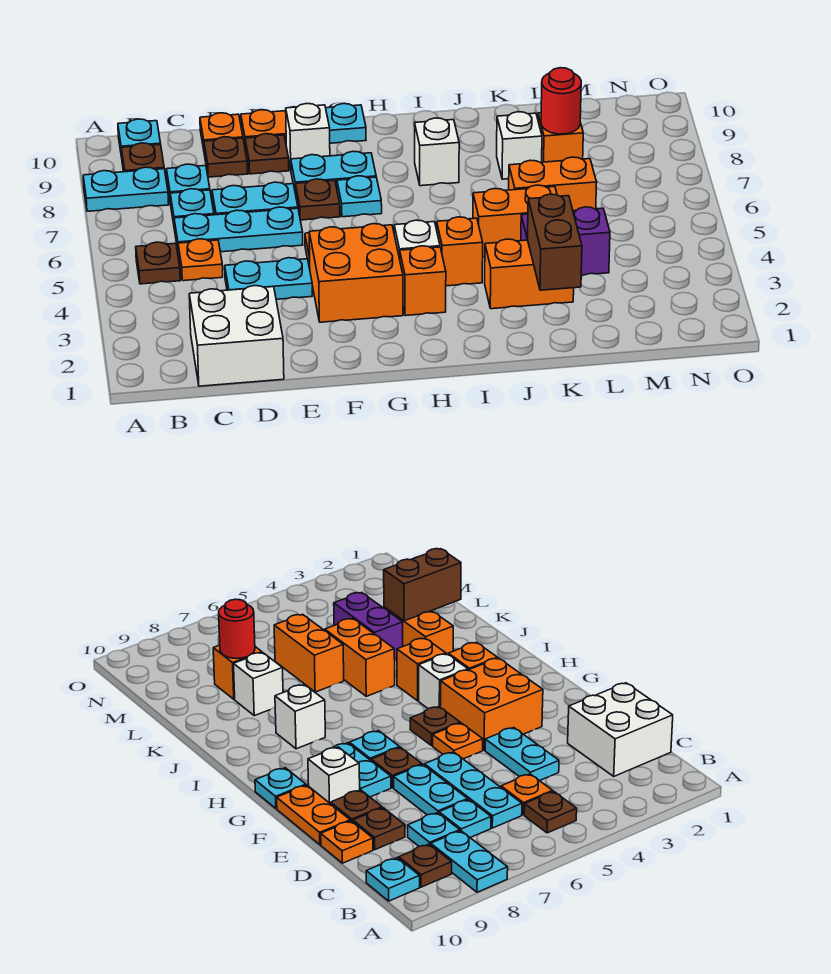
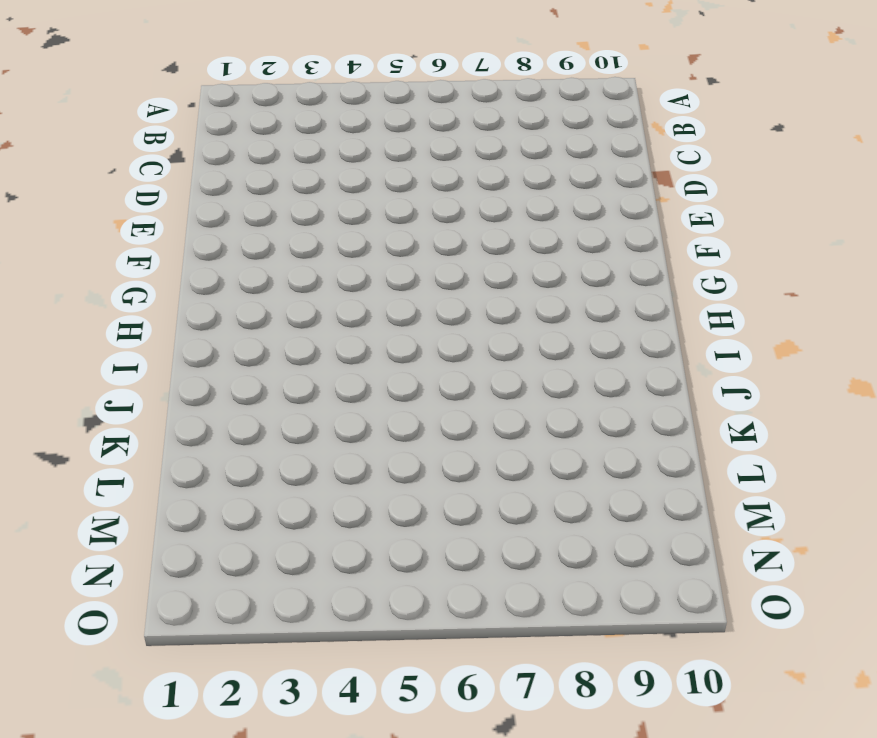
none -> cyan 1x2 plate [83,167,169,211]
none -> brown 1x1 plate [136,242,180,284]
none -> brown 1x1 plate [121,143,164,172]
none -> cyan 1x1 plate [118,119,161,157]

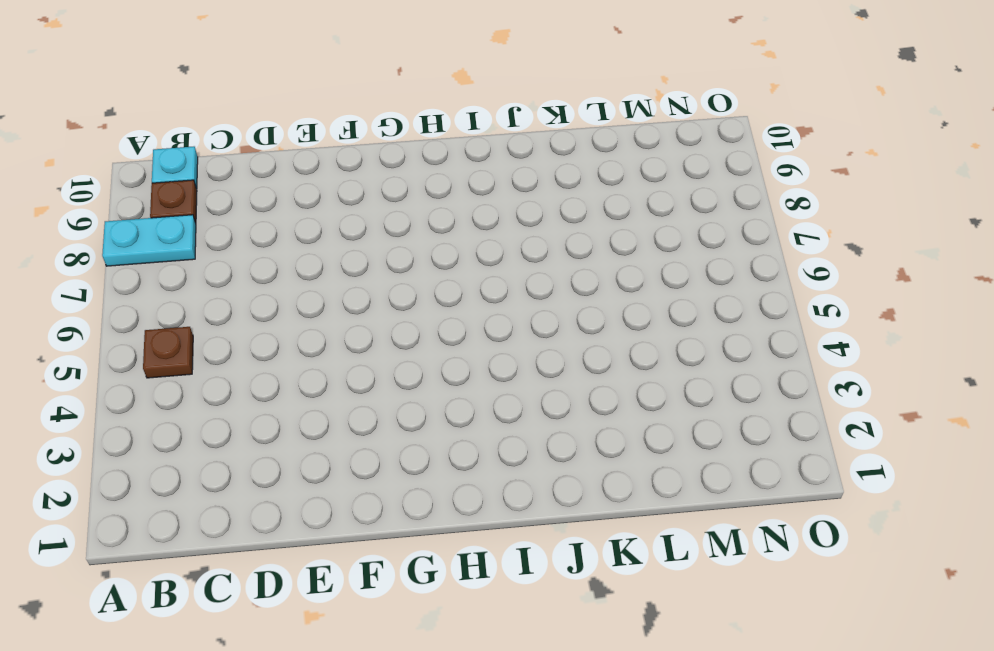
none -> white 2x2 brick [189,286,284,386]
none -> orange 1x1 plate [178,239,223,281]
none -> cyan 1x3 plate [174,207,303,252]
none -> cyan 1x1 plate [170,189,214,230]

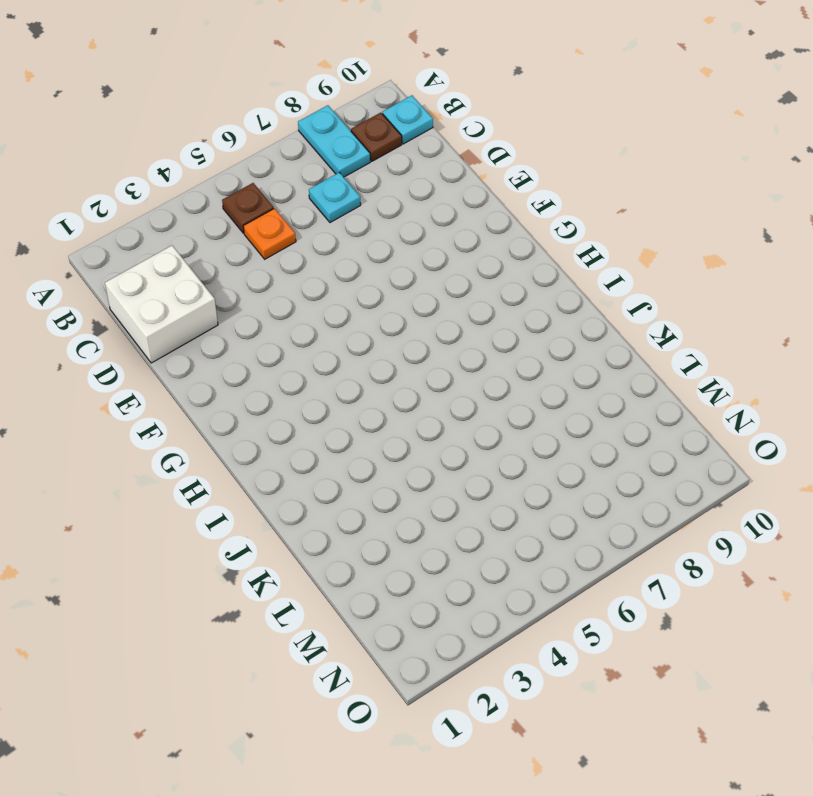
none -> cyan 1x3 plate [174,207,303,252]
none -> cyan 1x1 plate [167,164,210,204]
none -> cyan 1x2 plate [225,258,312,299]
none -> cyan 1x2 plate [212,182,298,215]

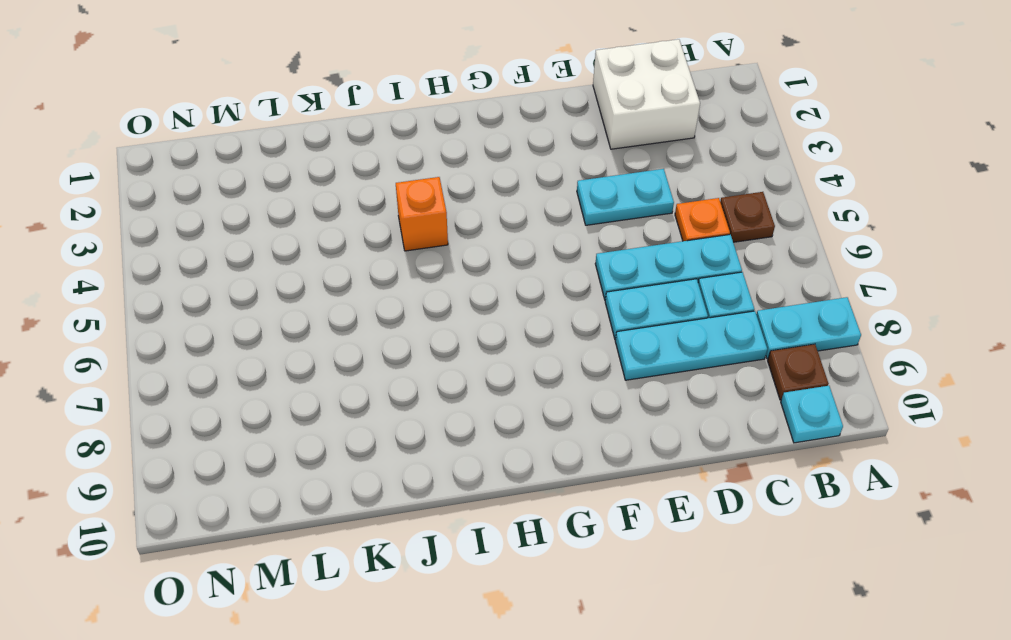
cyan 1x3 plate [615,311,767,380] -> cyan 1x1 plate [167,164,210,204]
none -> brown 1x1 plate [204,137,248,177]
none -> orange 1x1 plate [200,113,243,149]
none -> brown 1x1 plate [245,134,289,174]
none -> orange 1x2 plate [241,110,286,146]

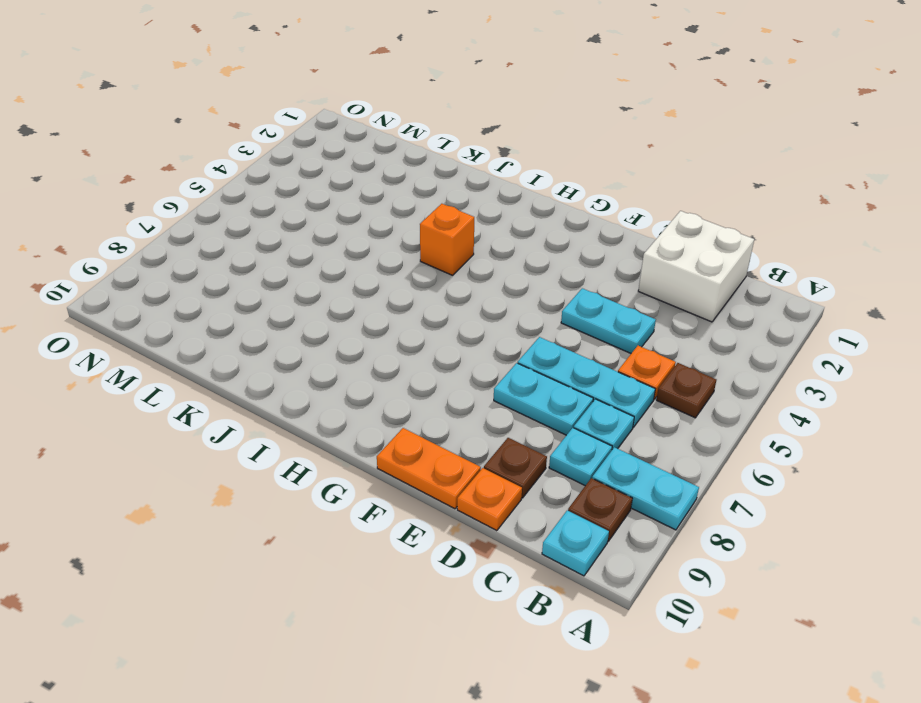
none -> brown 1x1 plate [245,134,289,174]
none -> orange 2x2 brick [309,224,403,322]
none -> orange 1x1 plate [433,723,483,759]
none -> brown 1x1 plate [295,179,340,220]

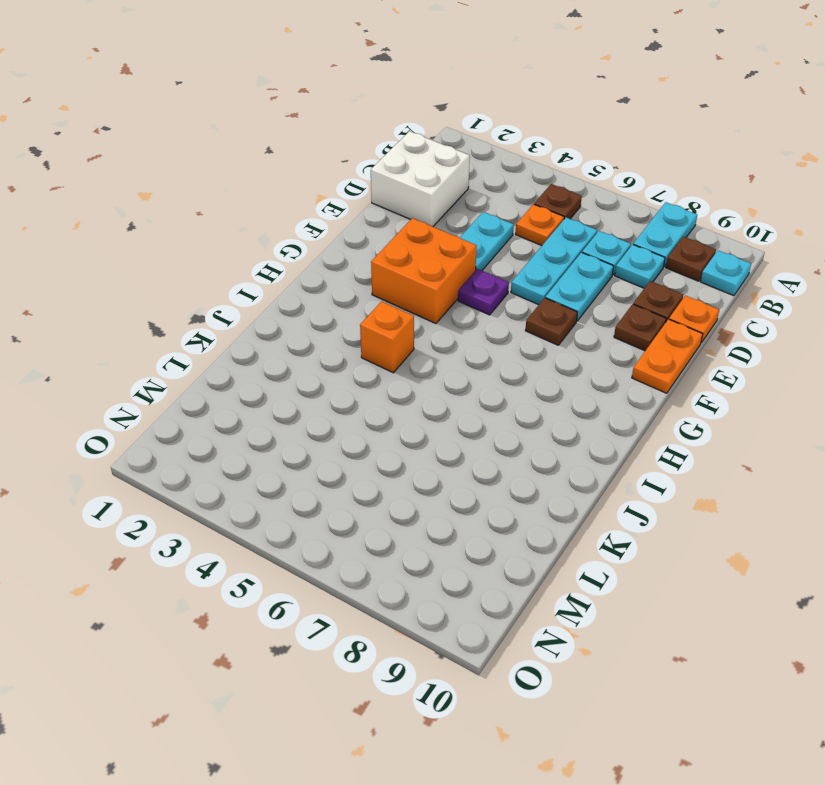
purple 1x1 plate [458,269,509,315] -> orange 1x1 plate [433,723,483,759]
none -> cyan 1x2 plate [291,151,376,194]
none -> white 1x1 brick [286,104,330,169]
none -> brown 1x1 plate [410,707,460,746]
none -> cyan 1x1 plate [337,176,382,217]

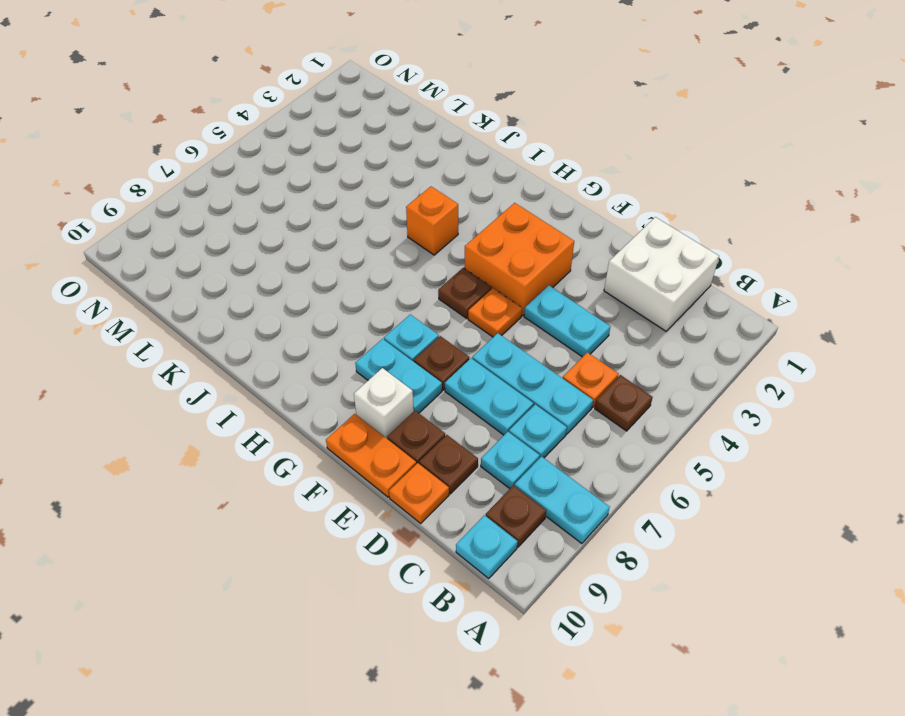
none -> cyan 1x1 plate [326,104,366,143]
none -> orange 1x1 brick [400,246,446,316]
none -> white 1x1 brick [394,220,440,259]
none -> white 1x1 brick [415,118,459,186]

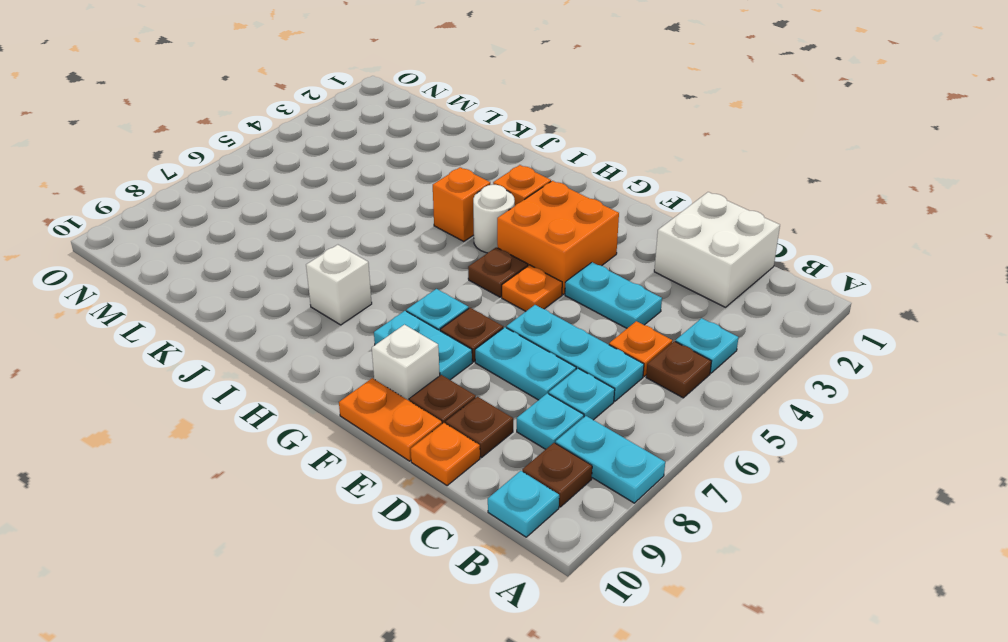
cyan 1x1 plate [675,318,739,373] -> cyan 1x1 plate moved to [326,104,366,143]
white 1x1 round brick [473,185,515,253] -> white 1x1 brick [394,220,440,259]
none -> orange 1x2 brick [485,239,574,309]
none -> orange 1x2 brick [473,185,557,257]
none -> purple 1x2 brick [521,207,610,275]
none -> orange 1x2 brick [509,157,597,211]

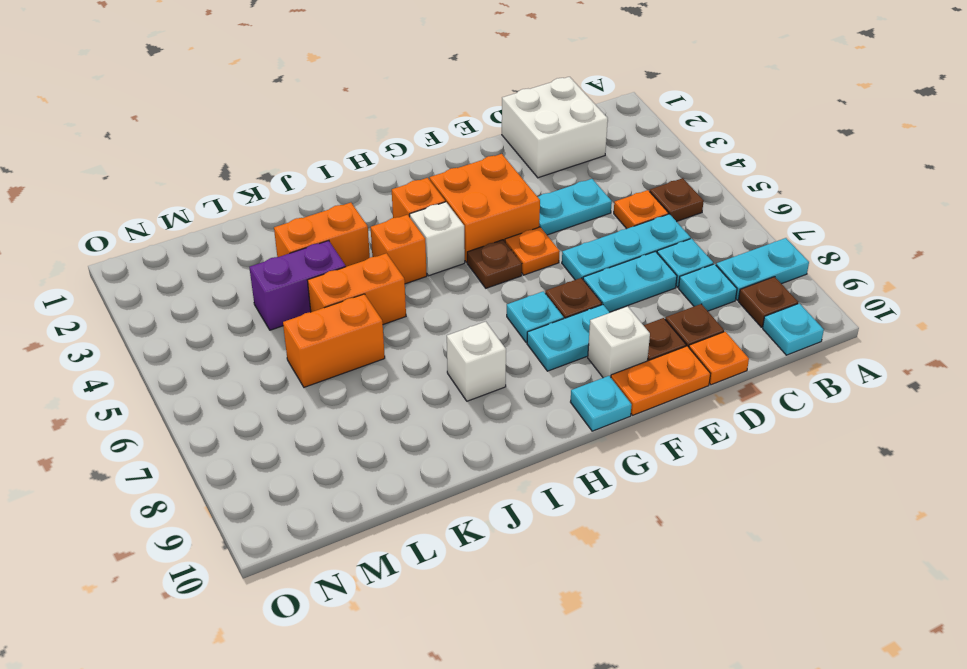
none -> white 1x1 brick [497,112,542,179]
none -> orange 1x1 brick [538,113,583,162]
none -> brown 1x2 brick [528,194,582,290]
none -> red 1x1 round brick [541,68,581,134]

